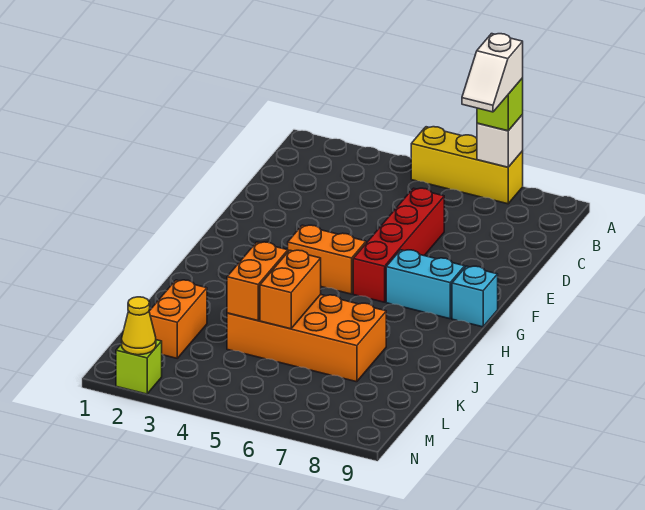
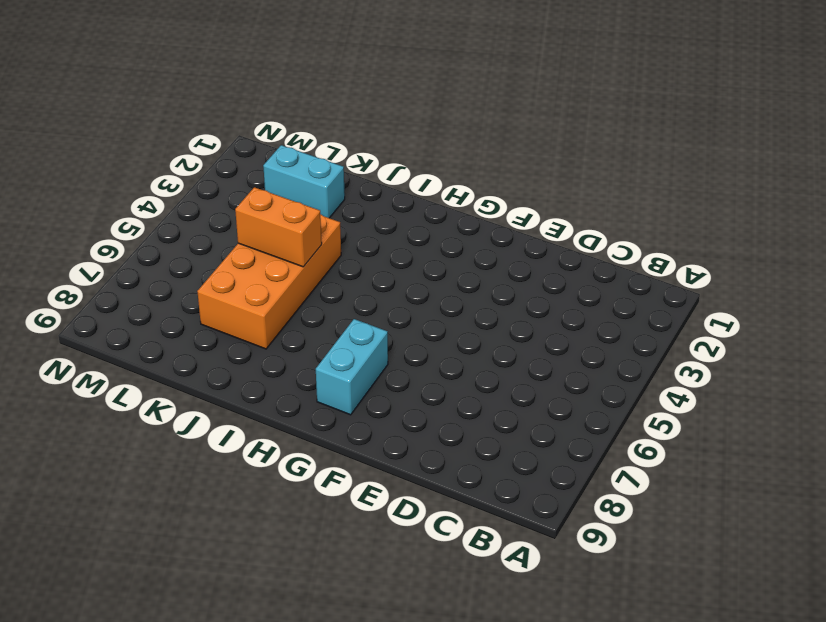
cyan 1x2 brick [263,145,345,218] -> orange 1x2 brick [149,280,207,358]
none -> yellow 1x3 brick [411,127,523,204]
none -> red 1x4 brick [353,188,444,302]
none -> orange 1x2 brick [288,225,366,294]

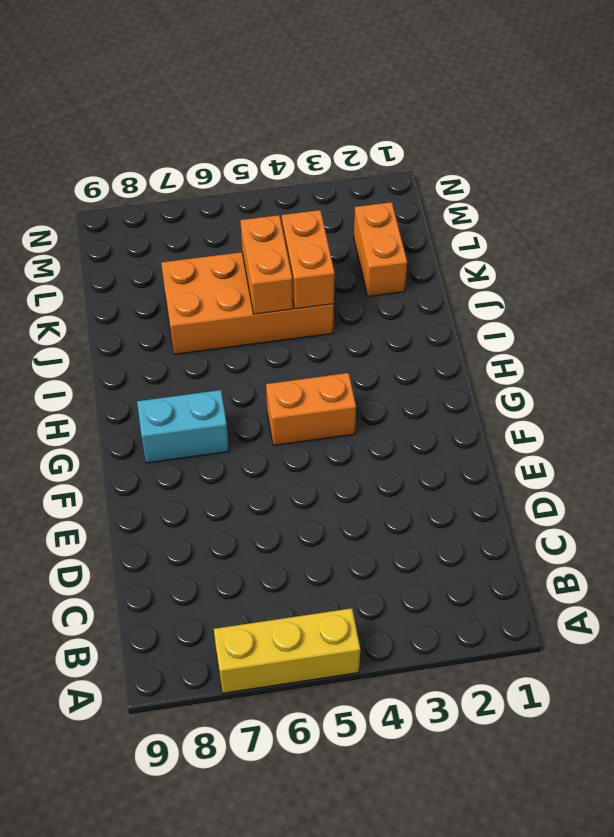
none -> red 1x4 brick [353,188,444,302]
none -> cyan 1x1 brick [452,266,498,327]
none -> lime 1x1 brick [116,340,162,394]

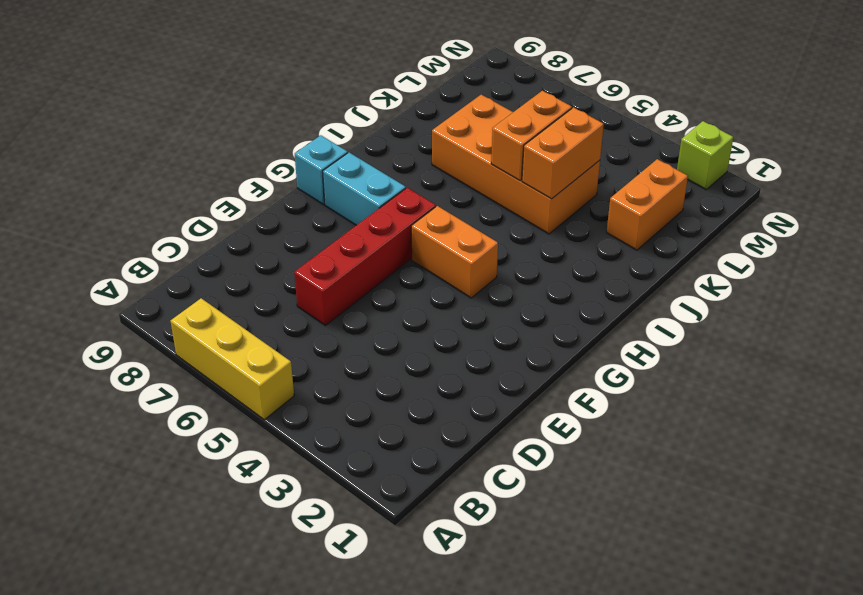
none -> white 1x1 brick [477,115,523,167]
none -> yellow 1x1 cone [122,297,156,355]
none -> lime 1x1 brick [477,78,523,131]

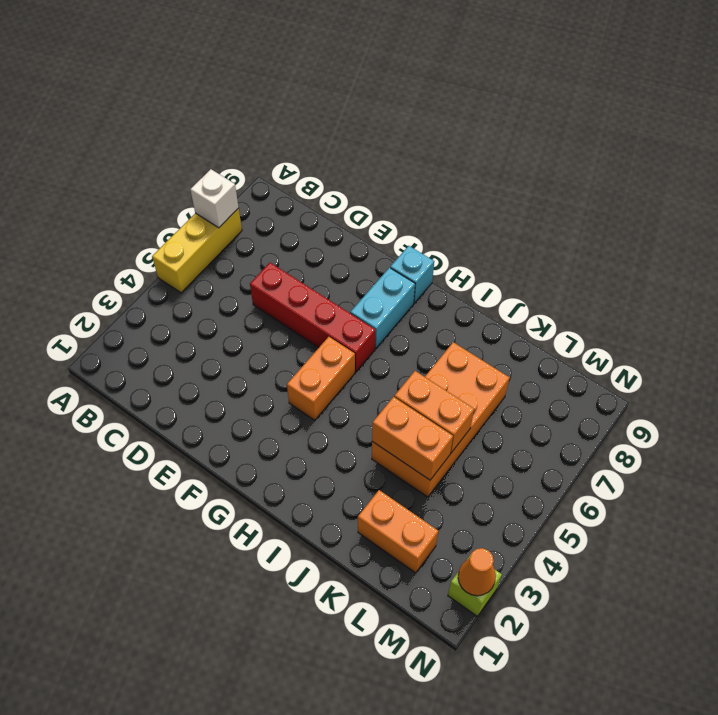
orange 1x1 cone [458,548,496,596] -> yellow 1x1 cone [122,297,156,355]
none -> lime 1x1 brick [477,78,523,131]
none -> white 1x2 slope [462,34,523,112]

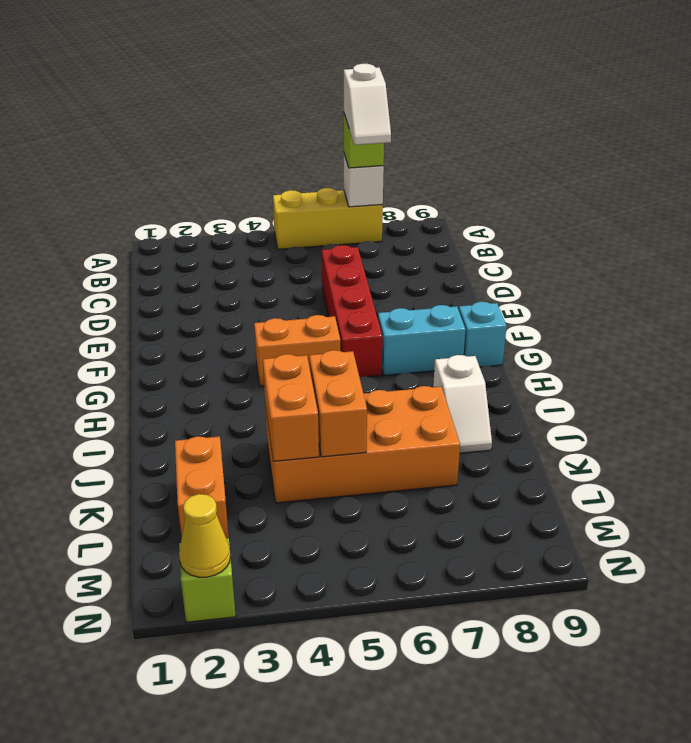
white 1x2 slope [433,355,492,453] -> none

